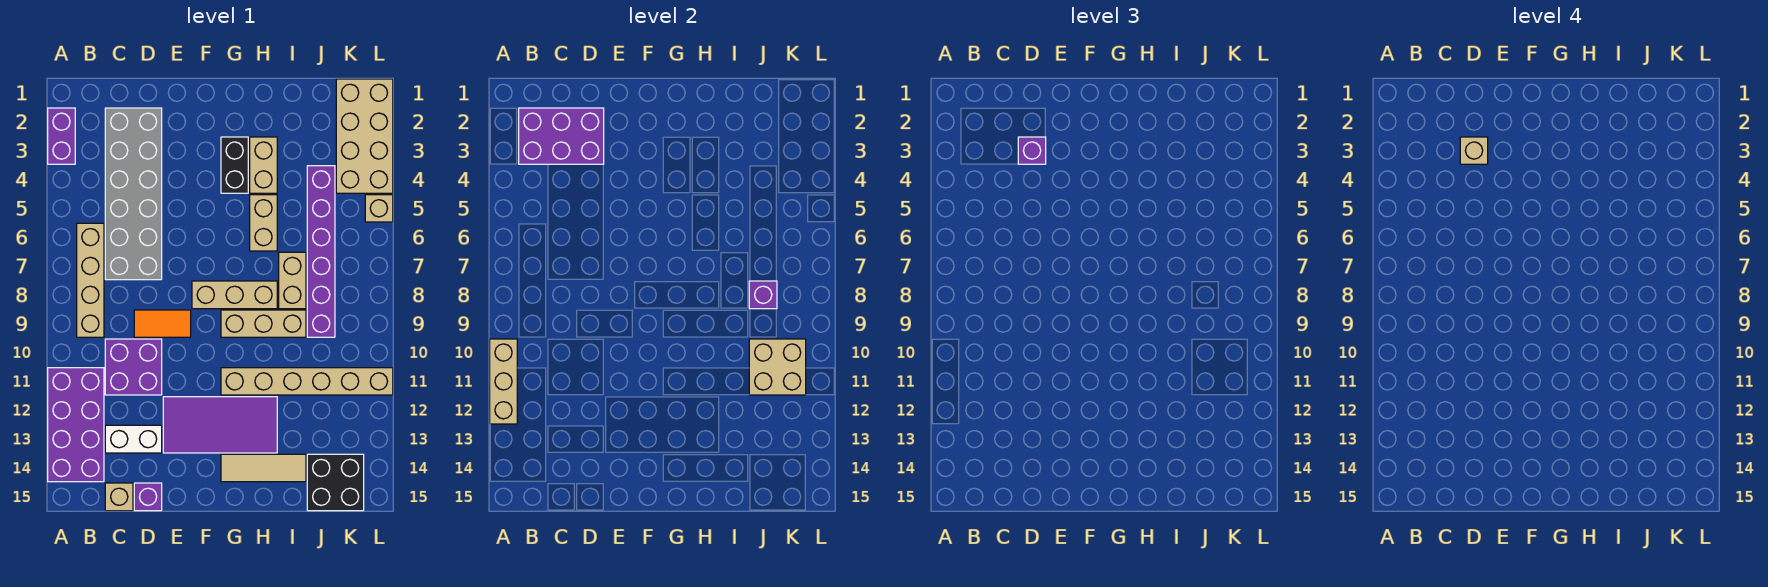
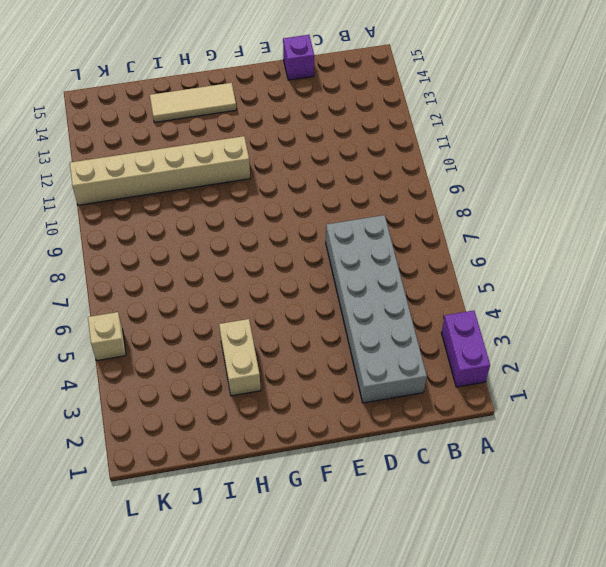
none -> purple 2x4 brick [48,368,104,482]
none -> tan 1x4 brick [77,223,104,337]
none -> purple 2x2 brick [105,339,162,395]

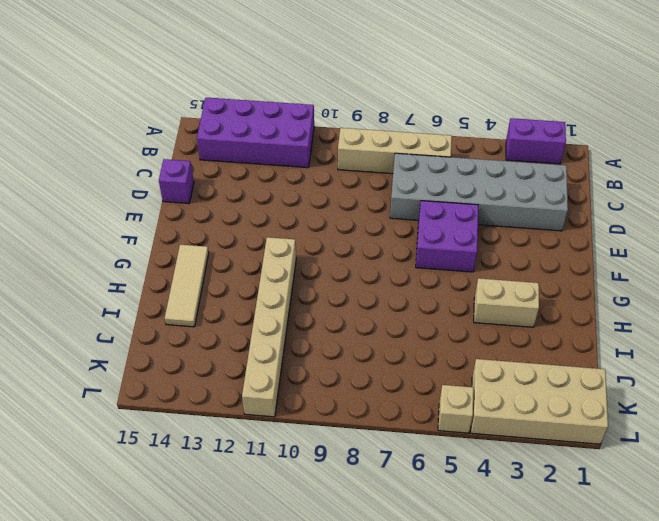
purple 2x2 brick [416,201,478,272] -> purple 2x2 brick moved to [105,339,162,395]
none -> white 1x2 brick [105,425,162,453]
none -> tan 1x1 brick [105,483,133,511]
none -> orange 1x2 tile [134,310,191,337]

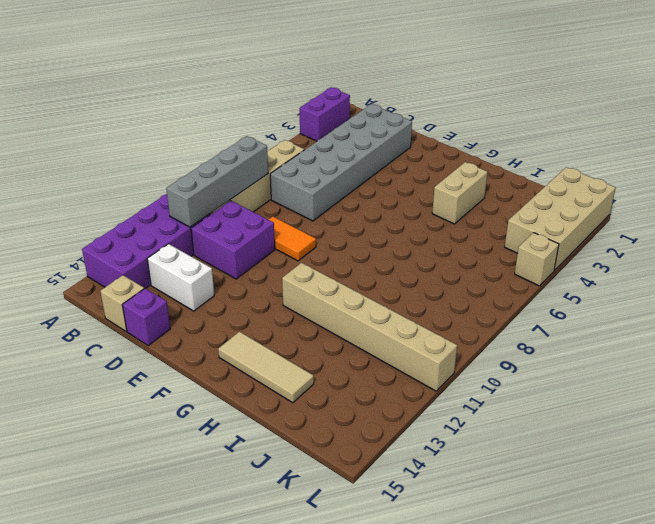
grey 1x4 brick [166,136,268,227] -> none
none -> purple 2x4 tile [163,397,277,453]
none -> tan 1x3 brick [192,281,277,309]
none -> black 1x2 brick [221,137,248,193]

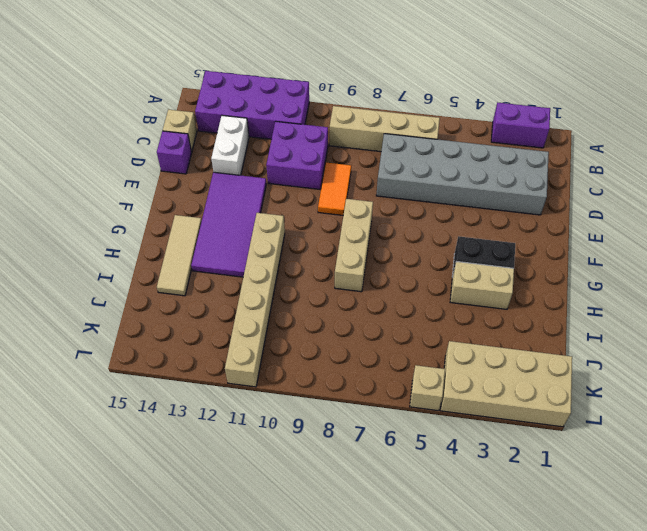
none -> tan 1x3 brick [221,310,306,337]
none -> tan 1x2 brick [250,195,277,251]
none -> tan 1x2 brick [279,252,306,309]

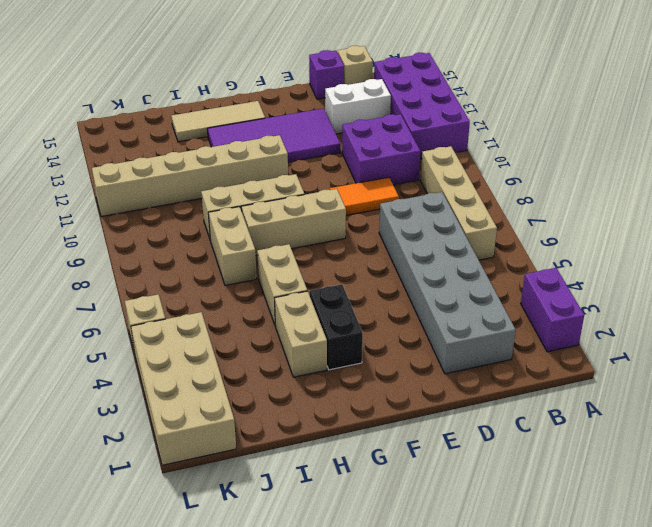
none -> purple 1x6 brick [307,166,335,337]
none -> black 2x2 brick [307,454,364,511]
none -> tan 1x3 brick [490,339,517,424]

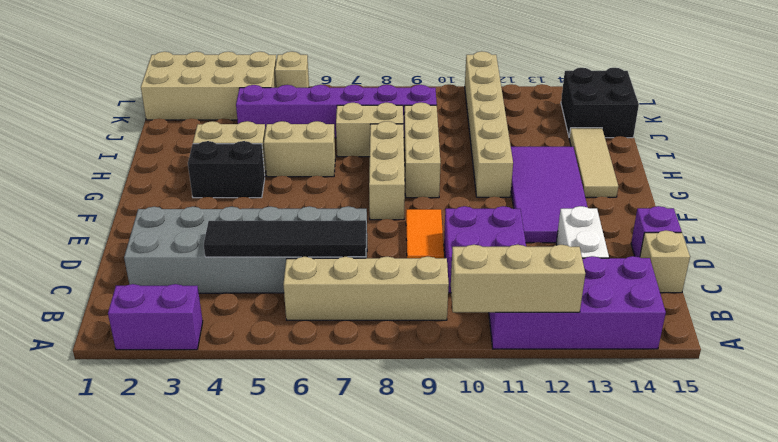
black 1x4 tile [204,220,366,257] -> none
none -> purple 2x3 brick [519,108,604,164]
none -> purple 1x1 brick [749,281,777,309]
none -> tan 2x2 brick [749,339,806,395]

